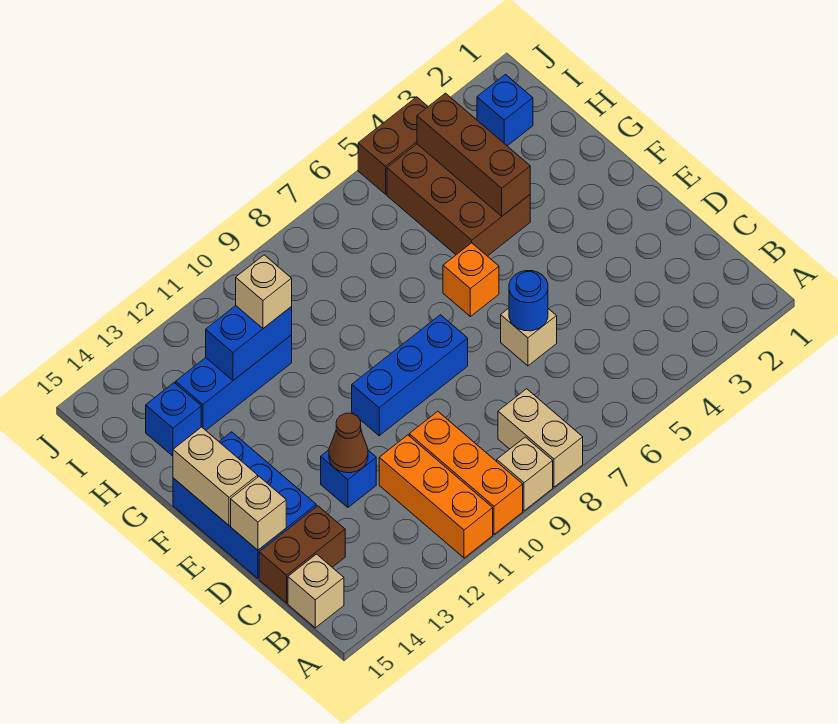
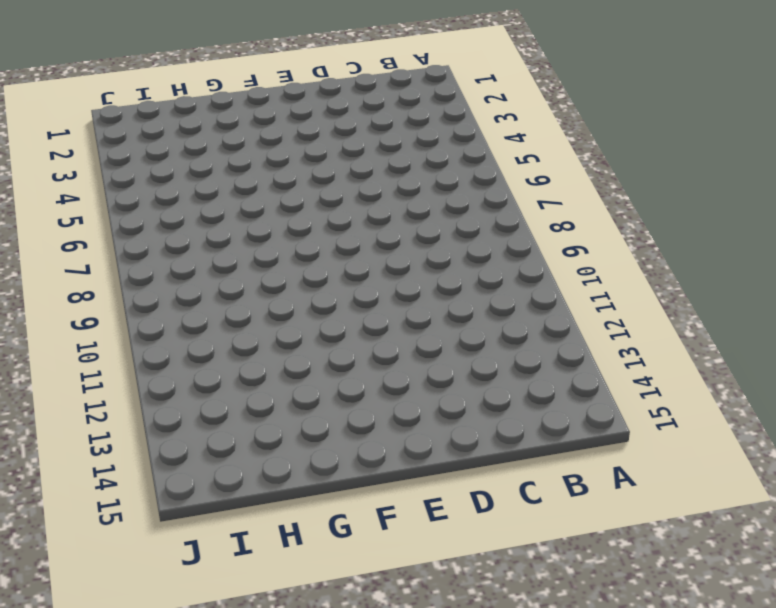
none -> tan 1x2 brick [498,389,583,487]
none -> tan 1x1 brick [497,437,553,511]
none -> orange 1x3 brick [409,411,523,534]

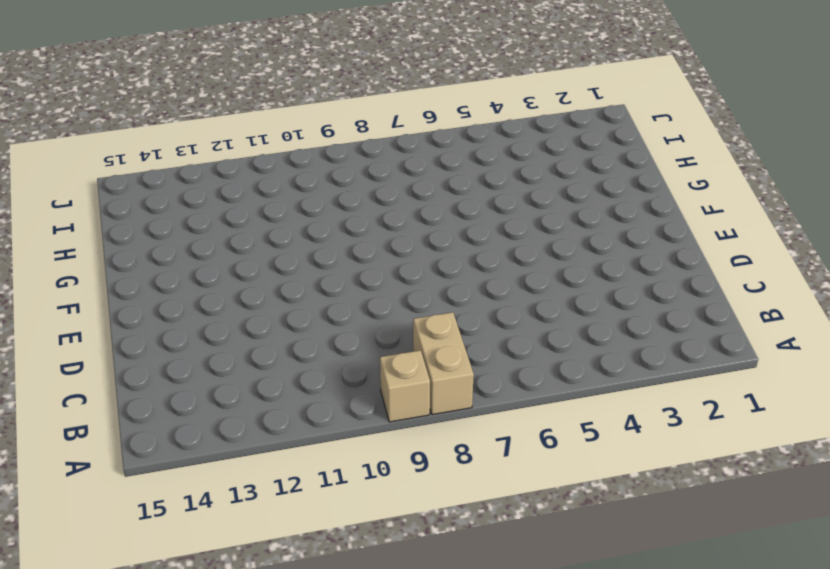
none -> orange 1x3 brick [409,411,523,534]
none -> orange 1x3 brick [379,435,493,558]
none -> tan 1x1 brick [288,554,344,628]

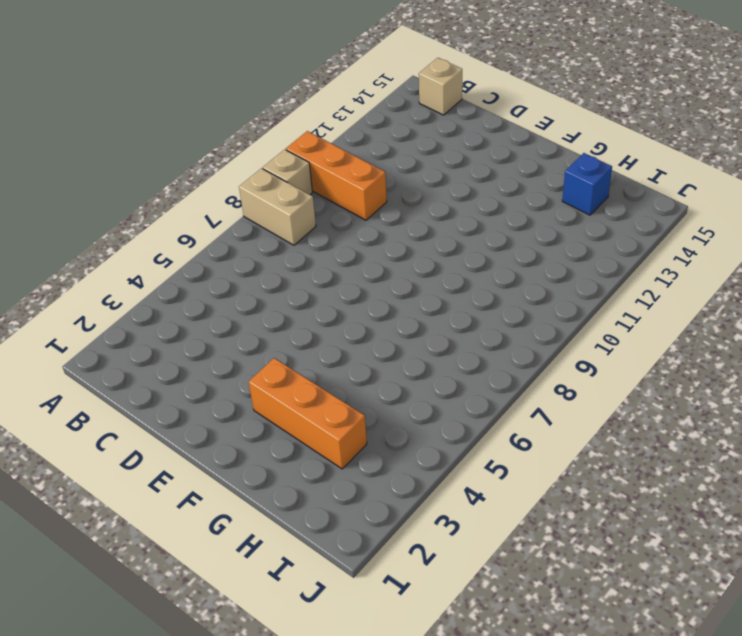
orange 1x3 brick [249,358,367,469] -> orange 1x3 brick moved to [379,435,493,558]
none -> brown 1x2 brick [259,506,345,603]
none -> tan 1x1 brick [501,308,557,366]
none -> blue 1x1 brick [321,450,376,508]

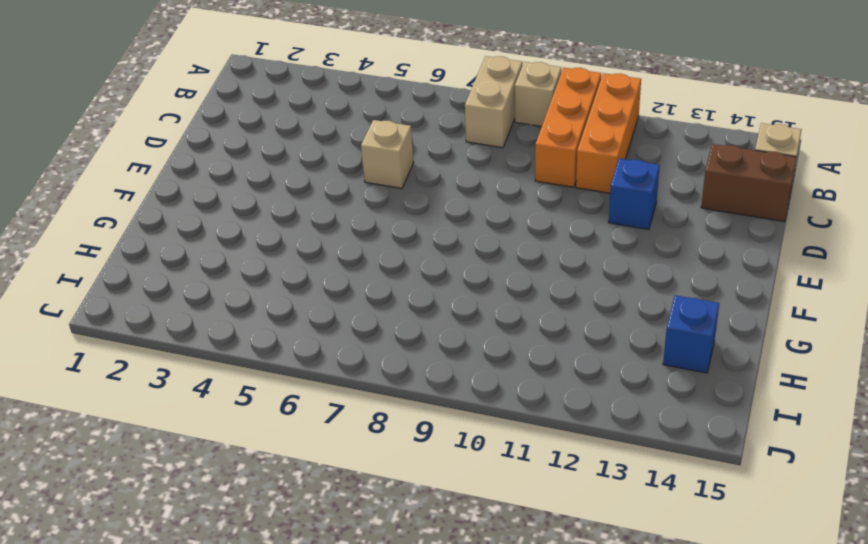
none -> blue 2x3 brick [173,432,316,578]
none -> blue 1x3 brick [352,315,468,436]
none -> orange 1x1 brick [443,243,499,317]

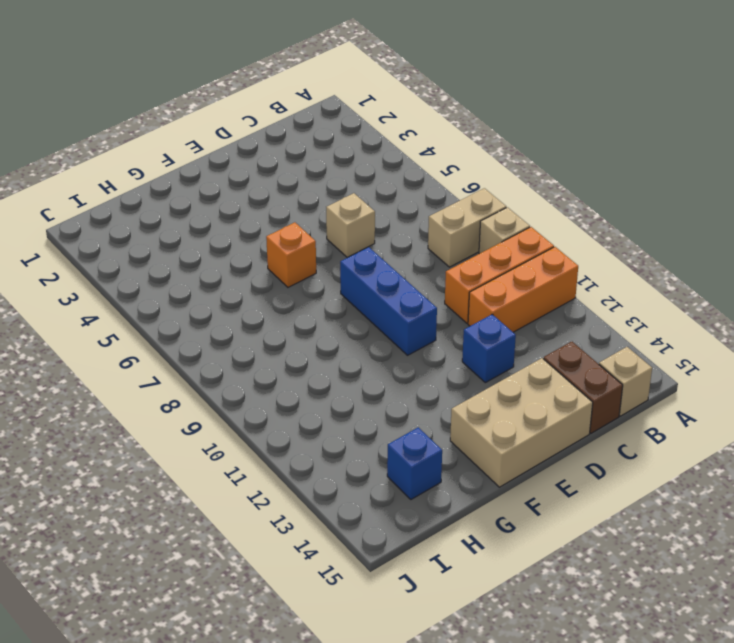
tan 2x3 brick [450,358,593,487] -> blue 2x3 brick [173,432,316,578]
none -> brown 2x3 brick [387,144,530,256]
none -> blue 1x3 brick [176,335,292,430]
none -> blue 1x1 brick [477,75,533,146]

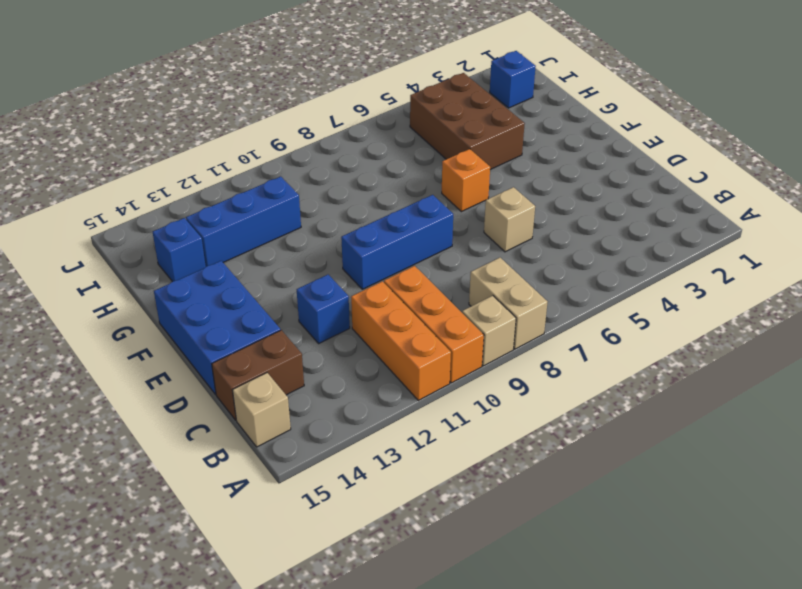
none -> brown 1x2 brick [358,97,428,194]
none -> blue 1x1 round brick [509,271,548,331]
none -> brown 1x1 cone [329,413,368,473]

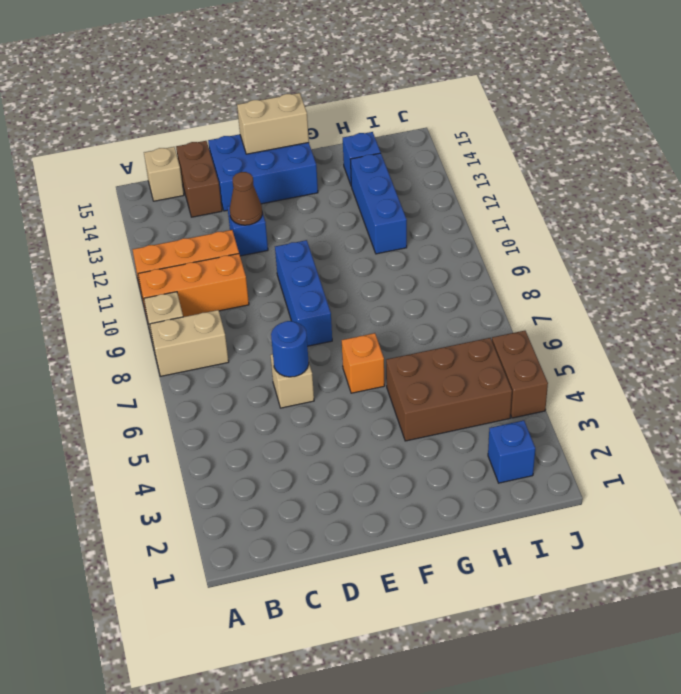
none -> tan 1x1 brick [231,477,286,550]
none -> brown 1x3 brick [417,93,530,216]
none -> blue 1x2 brick [206,306,292,380]

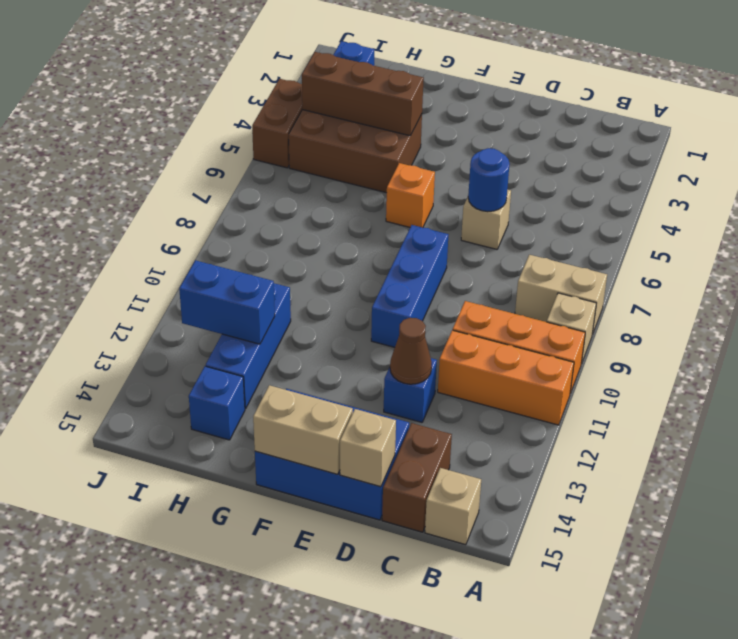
blue 1x2 brick [179,260,275,344] -> blue 1x2 brick turned to [206,306,292,380]
none -> tan 1x1 brick [236,255,292,328]

